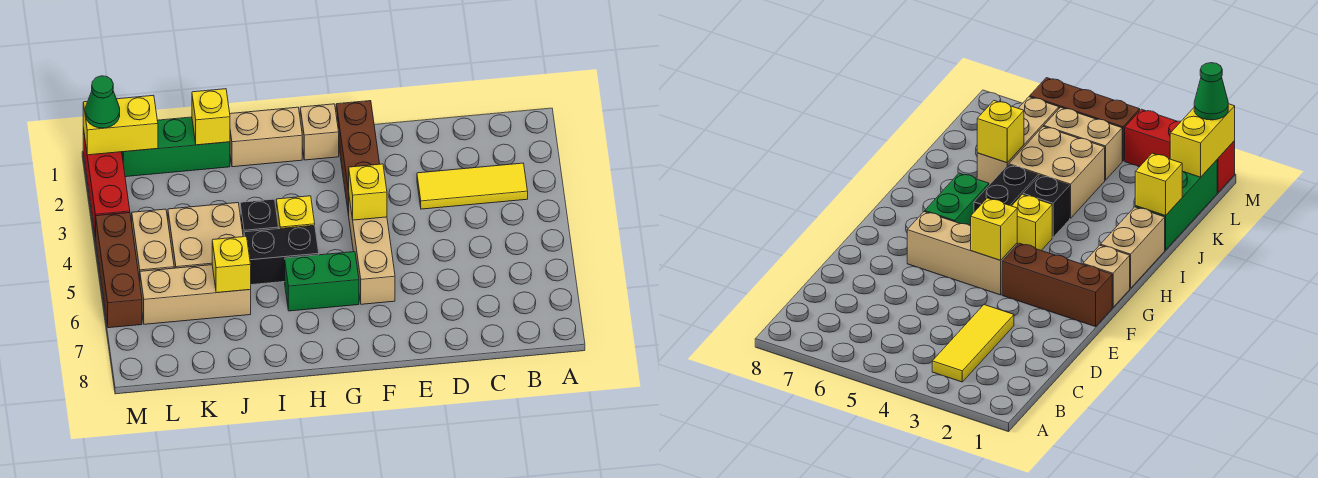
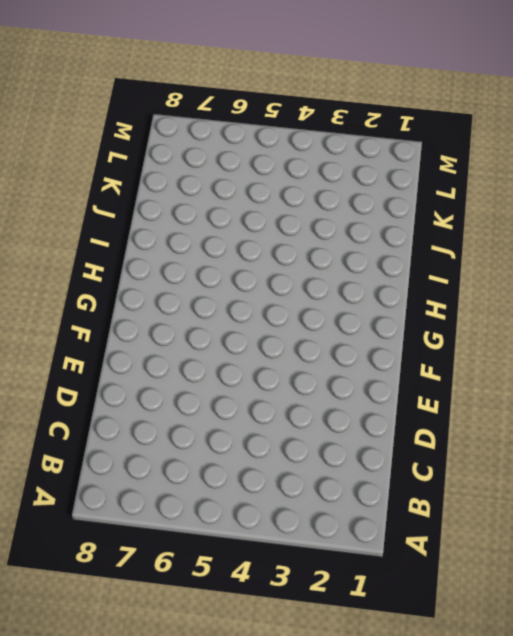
none -> yellow 1x3 tile [417,163,528,209]
none -> brown 1x3 brick [336,101,380,216]
none -> tan 1x3 brick [349,198,395,304]

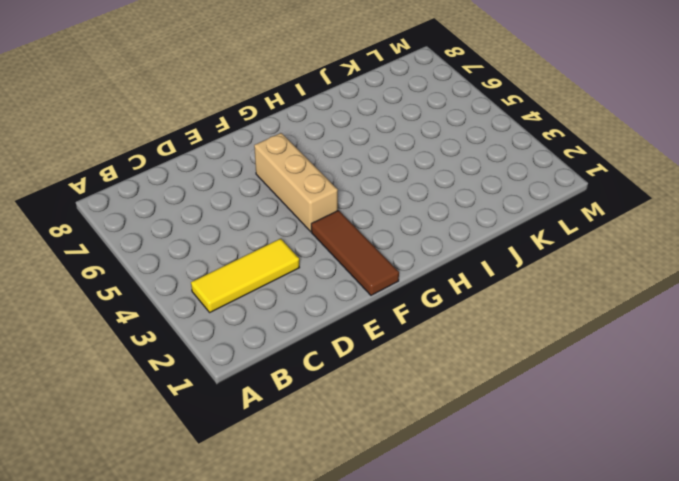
brown 1x3 tile [311,210,399,295] -> brown 1x3 brick [336,101,380,216]
none -> tan 1x1 brick [300,104,339,160]
none -> green 1x2 brick [285,252,359,311]
none -> tan 1x2 brick [230,107,302,167]

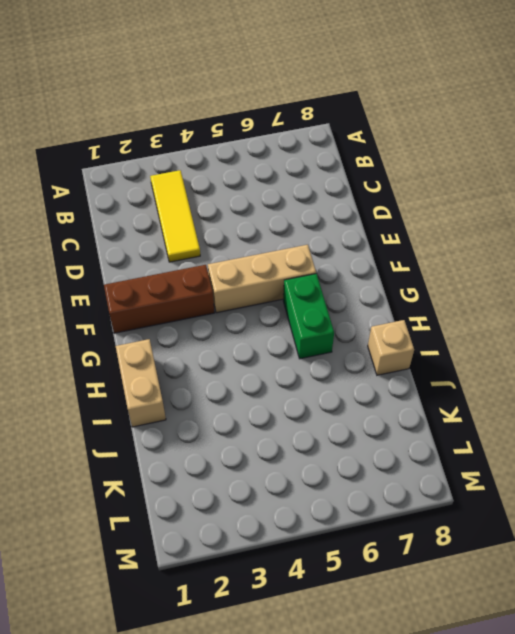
tan 1x1 brick [368,320,414,375] -> tan 1x1 brick moved to [300,104,339,160]
none -> yellow 1x1 brick [276,196,315,229]
none -> black 1x2 brick [244,225,319,285]
none -> black 1x1 brick [240,199,279,237]

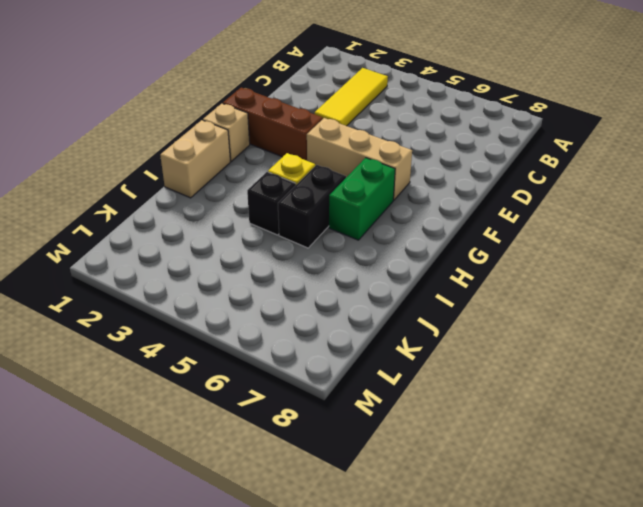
none -> green 1x3 brick [122,117,230,177]
none -> tan 2x2 brick [168,203,243,268]
none -> tan 1x3 brick [140,265,251,324]

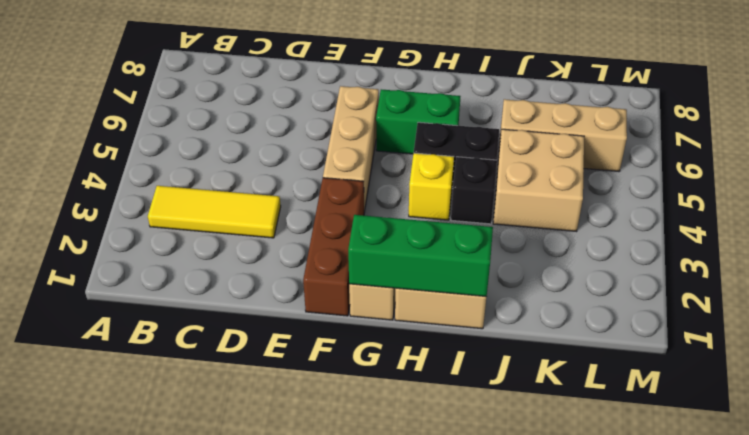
green 1x3 brick [348,215,493,297] -> green 1x3 brick moved to [122,117,230,177]
none -> tan 1x2 brick [132,209,174,281]
none -> red 1x3 brick [83,128,130,239]
none -> brown 1x3 brick [96,213,142,328]

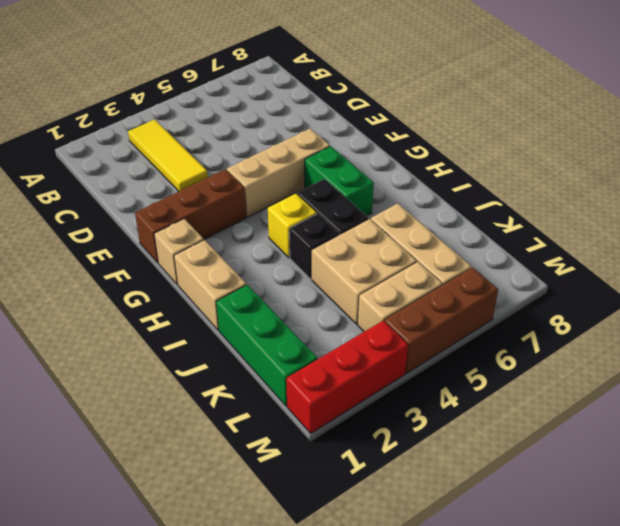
none -> yellow 1x1 brick [349,164,387,220]
none -> yellow 1x1 brick [192,89,230,145]
none -> yellow 1x1 brick [212,237,251,293]

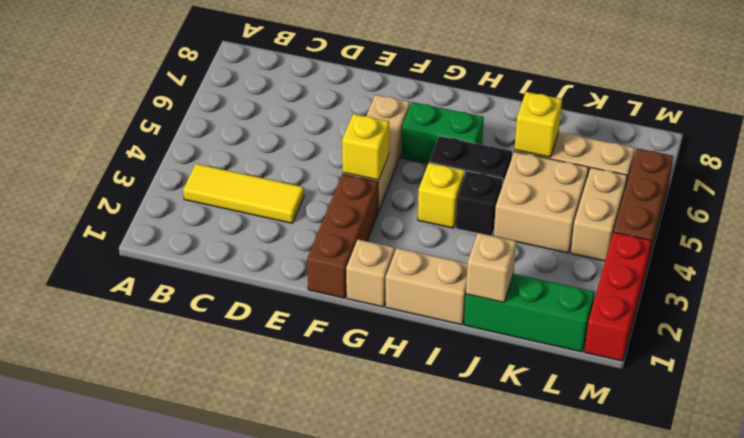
tan 1x1 brick [466,233,516,302] -> yellow 1x1 brick [192,89,230,145]
none -> yellow 1x2 brick [83,95,158,155]
none -> green 1x1 cone [85,76,120,128]

